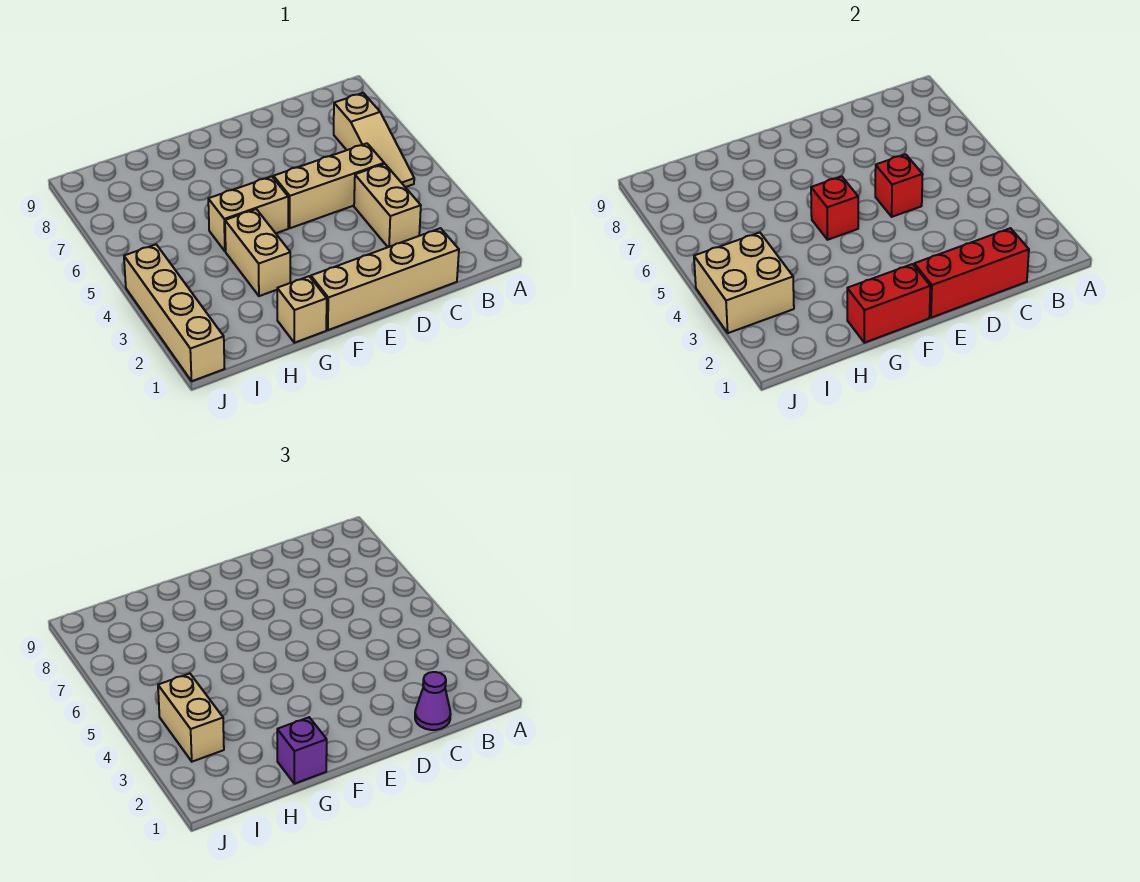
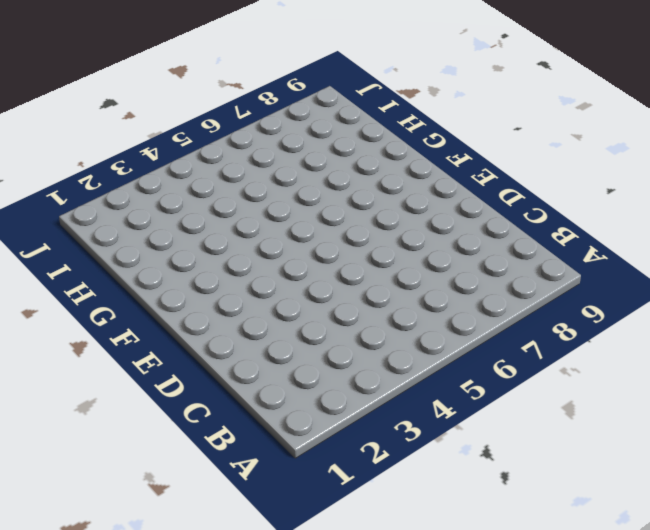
none -> tan 1x3 slope [334,93,414,187]
none -> tan 1x4 brick [311,228,459,330]
none -> tan 1x2 brick [354,164,421,247]

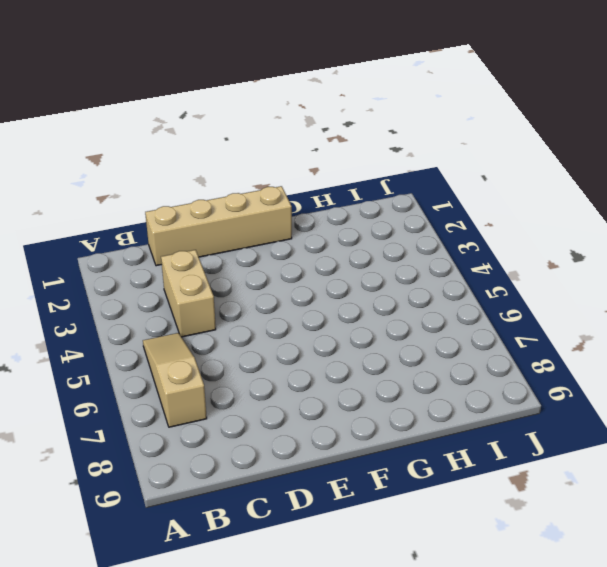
none -> tan 1x3 brick [273,143,384,228]
none -> tan 1x2 brick [208,176,288,251]
none -> tan 1x1 brick [277,276,327,343]

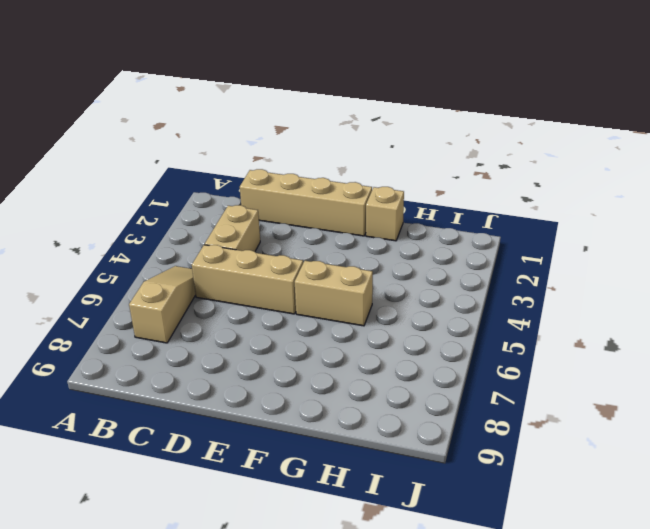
none -> tan 1x2 brick [225,209,290,296]
none -> tan 1x4 brick [124,245,225,381]
none -> red 1x3 brick [914,228,1029,318]

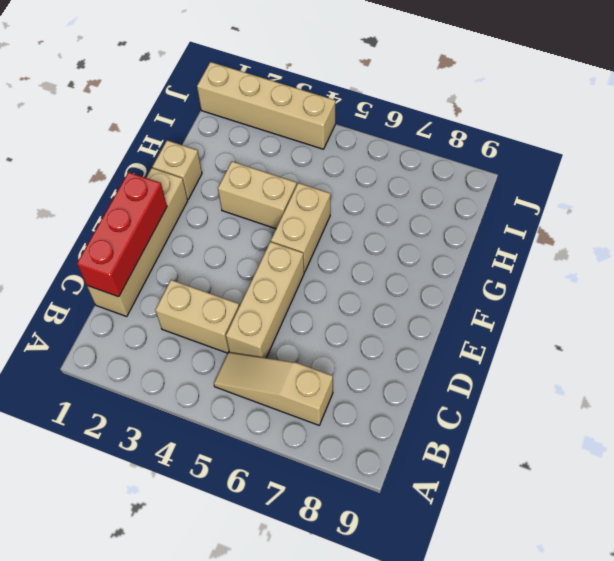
none -> red 1x1 brick [875,154,923,217]
none -> red 1x2 brick [847,264,930,343]
none -> red 1x1 brick [811,176,858,240]

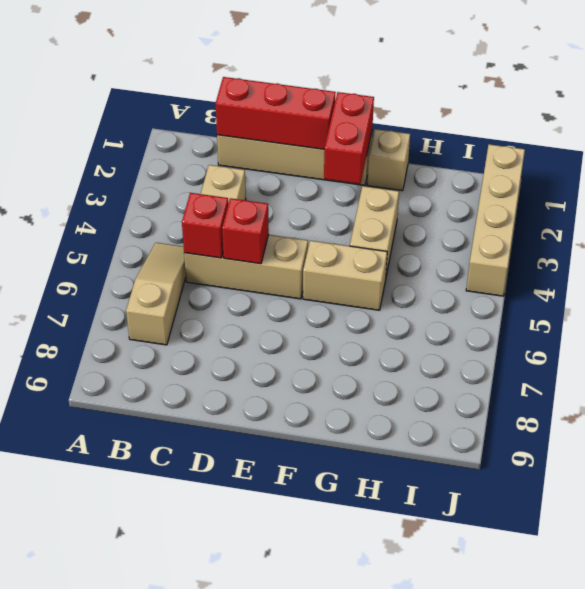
red 1x1 brick [182,193,228,258] -> red 1x1 brick moved to [811,176,858,240]
red 1x2 brick [324,92,374,184] -> red 1x2 brick turned to [847,264,930,343]
none -> tan 2x2 brick [694,233,794,333]
none -> purple 1x1 cone [415,672,451,730]
none -> purple 1x1 brick [277,717,327,784]

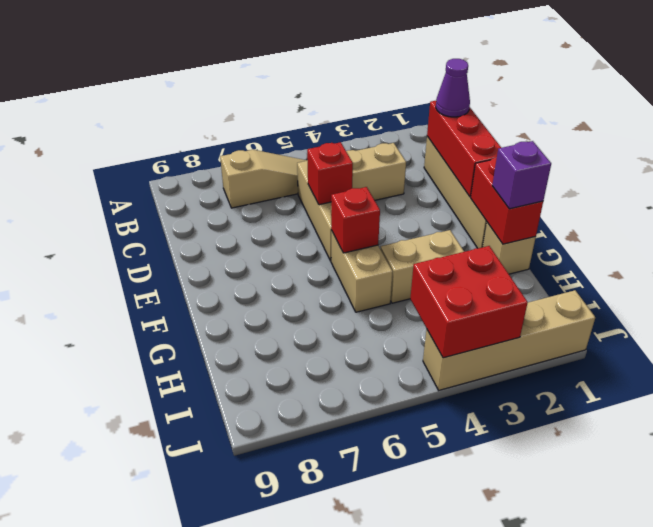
red 2x2 brick [410,246,528,358] -> tan 2x2 brick [694,233,794,333]
none -> tan 1x2 brick [158,674,224,762]

